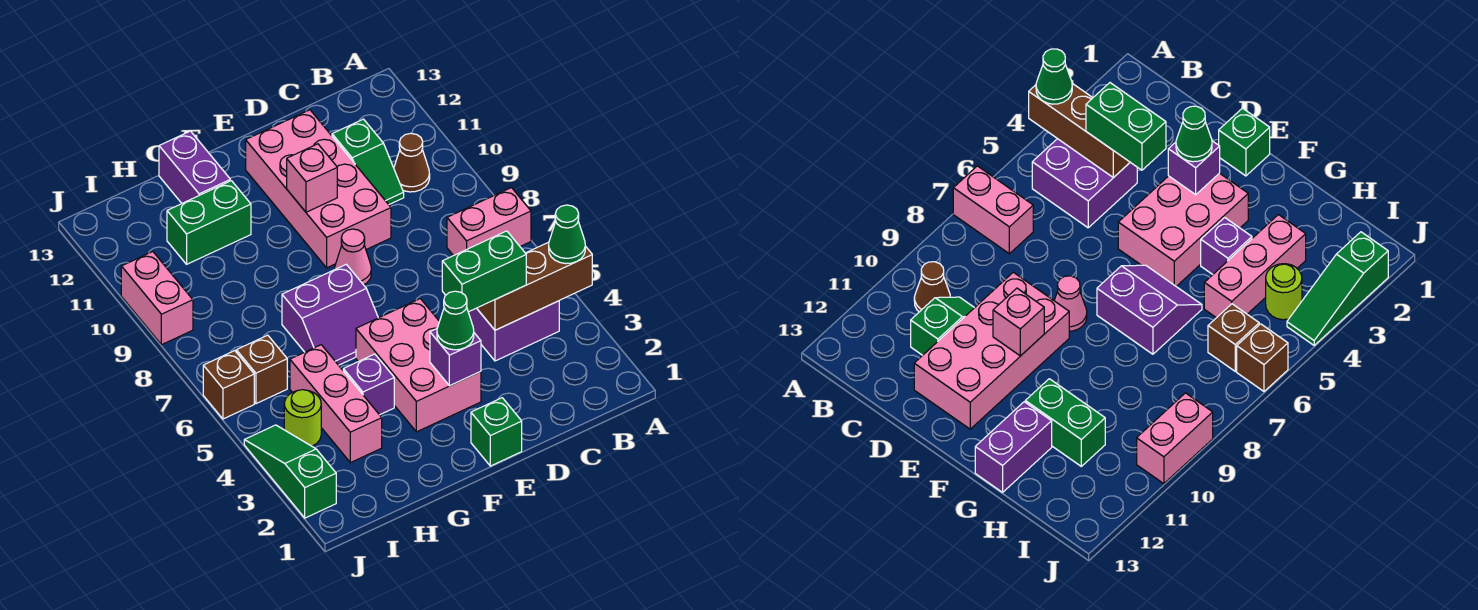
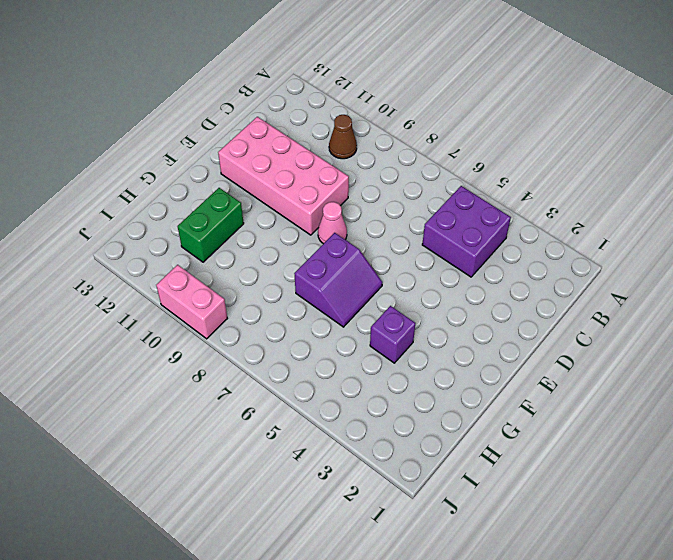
none -> pink 1x2 brick [447,188,531,256]
none -> green 1x2 slope [332,119,404,205]
none -> green 1x1 brick [471,398,522,466]

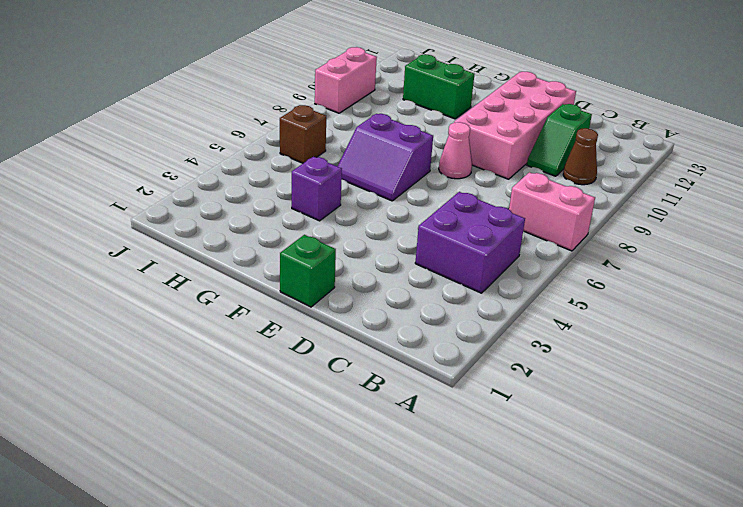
none -> pink 2x3 brick [356,299,481,432]
none -> purple 1x2 brick [159,131,230,203]
none -> pink 1x3 brick [290,345,382,463]

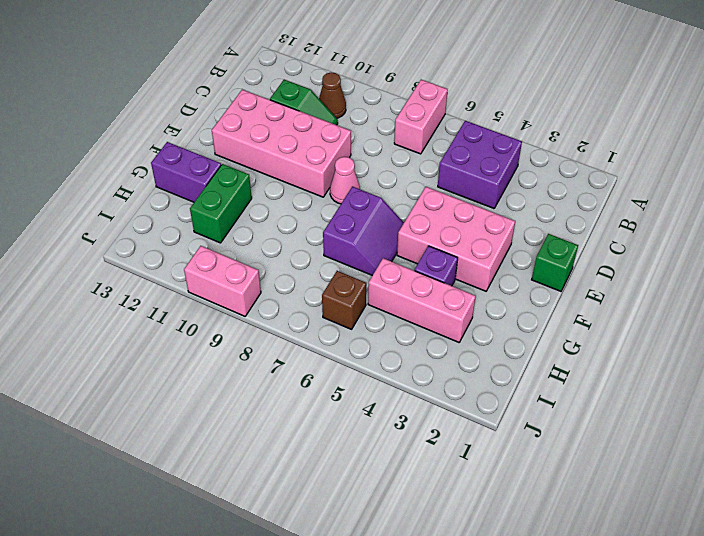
none -> lime 1x1 round brick [284,390,321,446]
none -> green 1x3 slope [244,425,336,518]
none -> brown 1x1 brick [203,351,254,419]

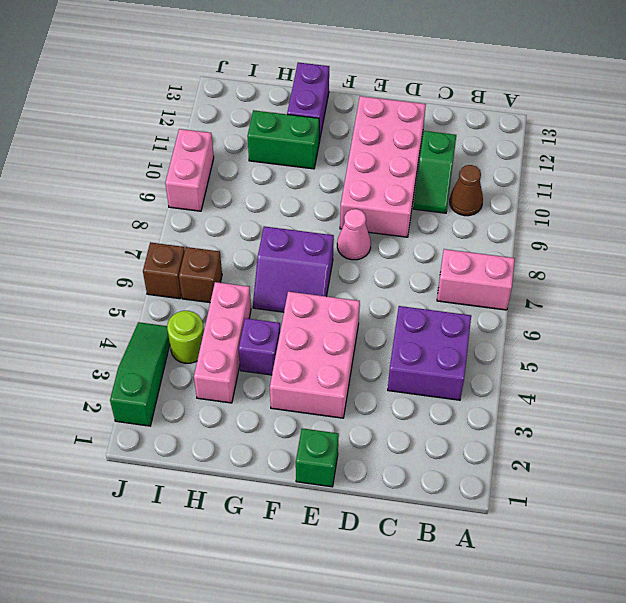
none -> brown 1x3 brick [477,242,592,330]
none -> purple 1x1 brick [430,329,481,386]
none -> pink 1x1 brick [287,144,337,212]

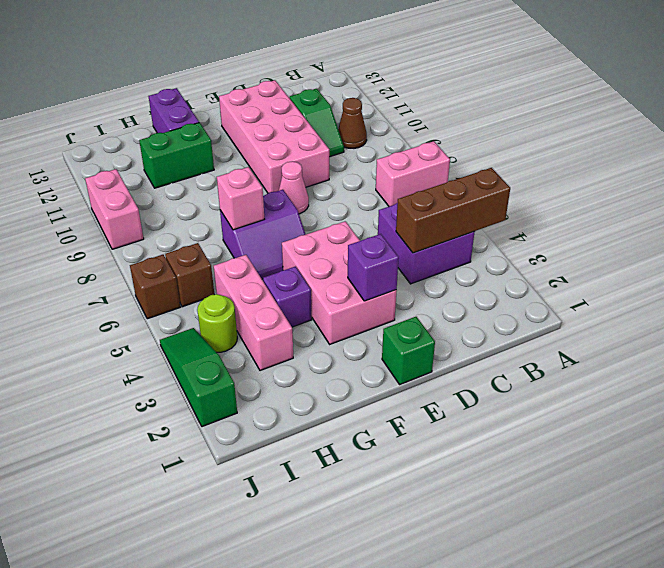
pink 1x1 brick [217,167,264,230] -> pink 1x1 brick moved to [287,144,337,212]
none -> green 1x1 cone [549,205,585,264]
none -> green 1x2 brick [442,231,526,312]
none -> green 1x1 cone [437,291,474,350]

